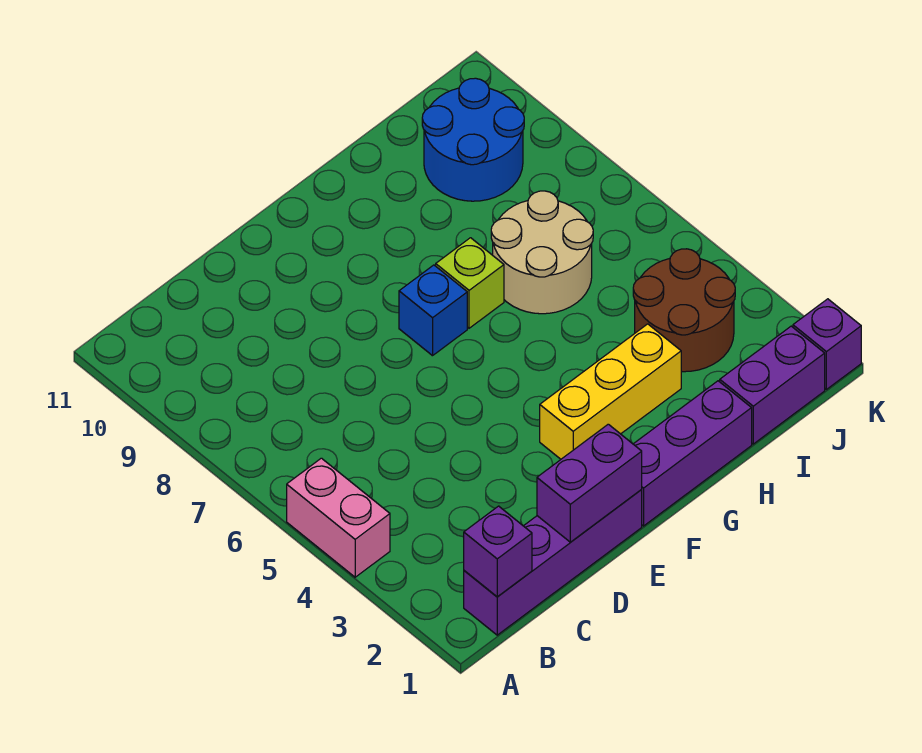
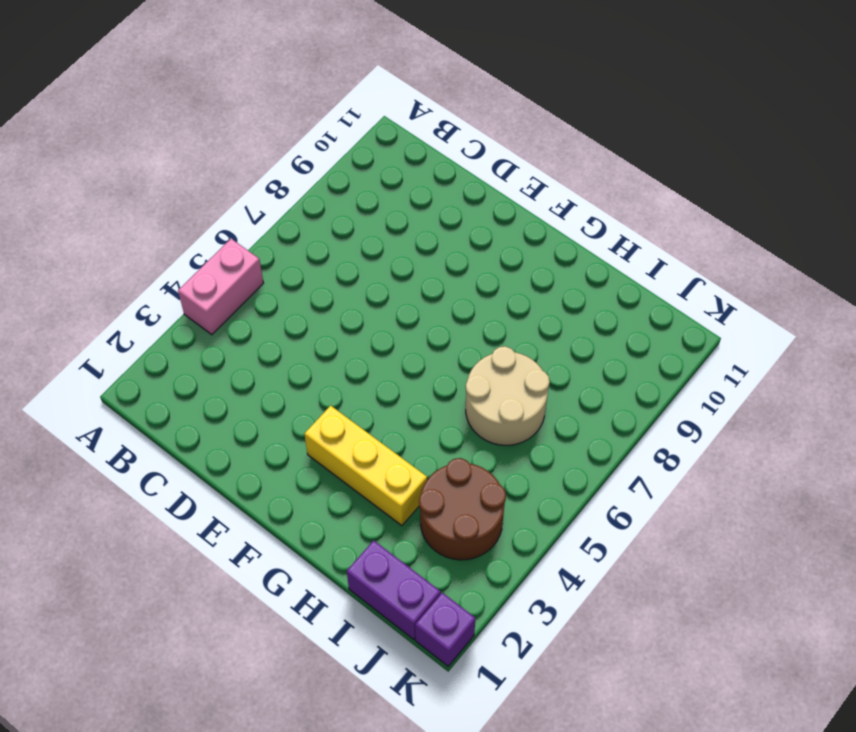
none -> purple 1x4 brick [464,490,642,635]
none -> purple 1x3 brick [634,381,752,526]
none -> blue 1x1 brick [399,265,467,356]

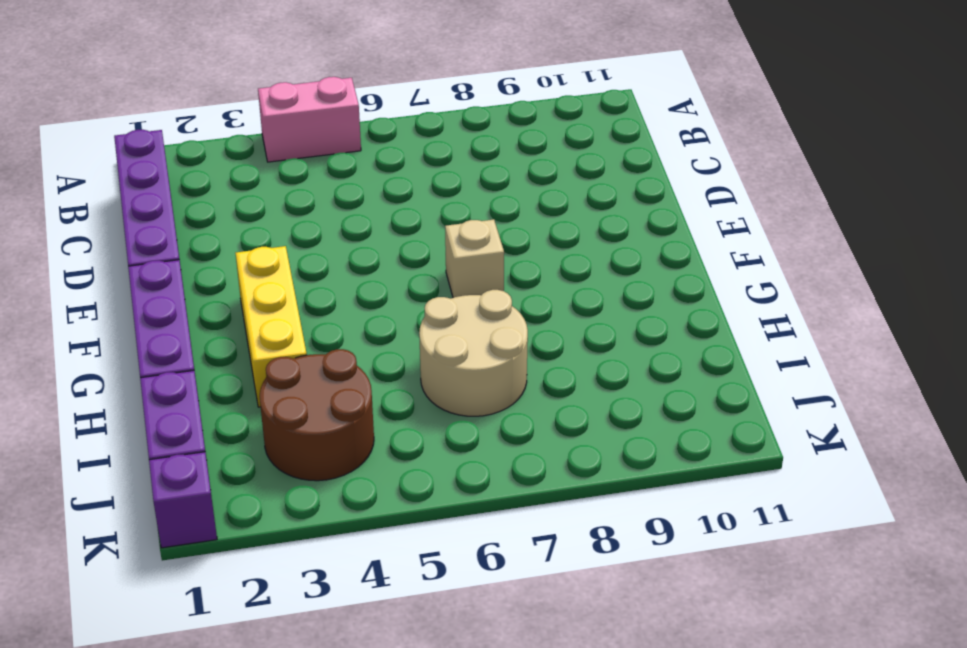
tan 1x1 brick [445,219,504,298] -> blue 1x1 brick [399,265,467,356]
none -> lime 1x1 brick [436,238,504,328]
none -> blue 2x2 round brick [422,78,524,201]
none -> purple 1x1 brick [464,506,532,597]

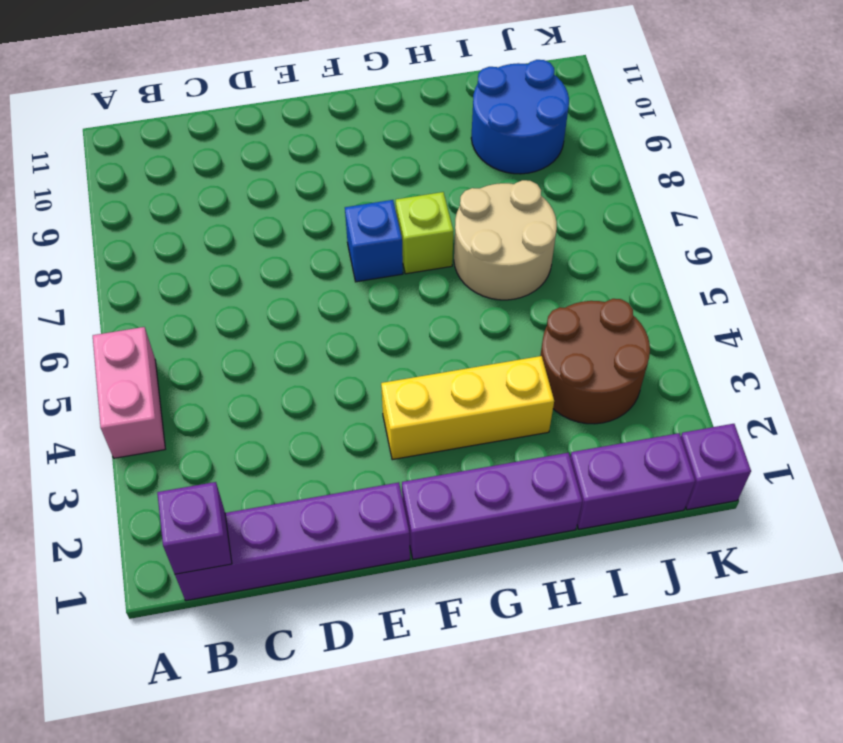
none -> purple 1x2 brick [537,424,642,542]

